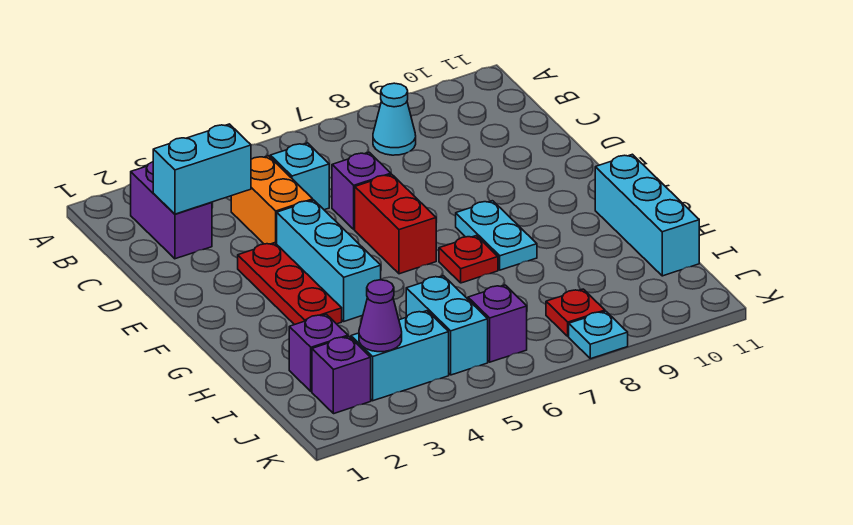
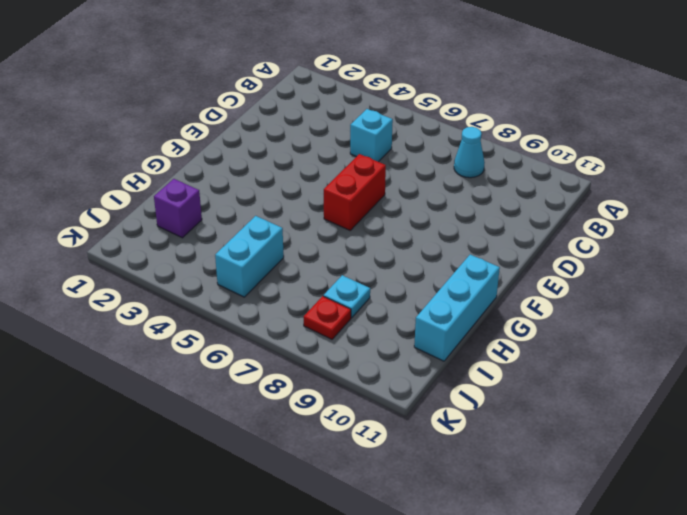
cyan 1x1 plate [324,275,370,318] -> cyan 1x1 plate moved to [569,311,628,359]
none -> purple 1x2 brick [131,162,212,259]
none -> orange 1x2 brick [231,156,313,244]
none -> purple 1x1 brick [332,152,391,229]

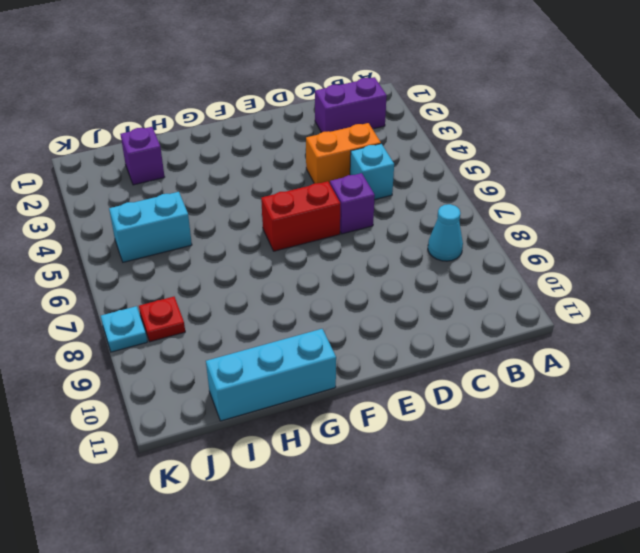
none -> red 1x3 plate [238,243,342,325]
none -> cyan 1x3 brick [277,200,381,321]
none -> cyan 1x2 plate [456,201,537,270]

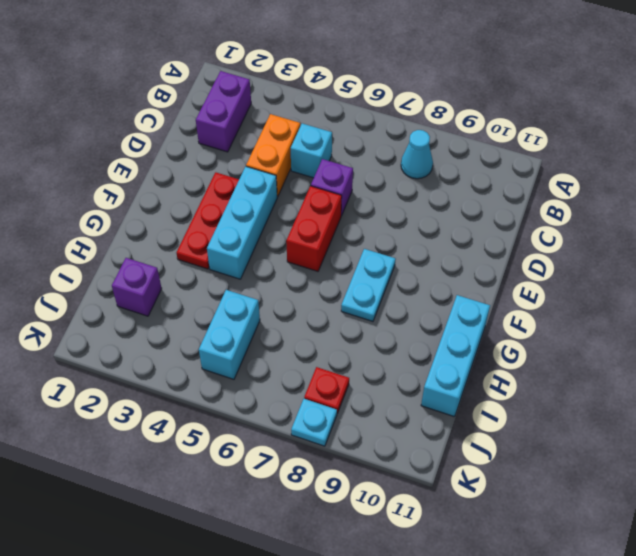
none -> red 1x1 plate [439,236,498,283]
none -> purple 1x1 brick [312,336,371,414]
none -> cyan 1x2 brick [351,311,449,401]

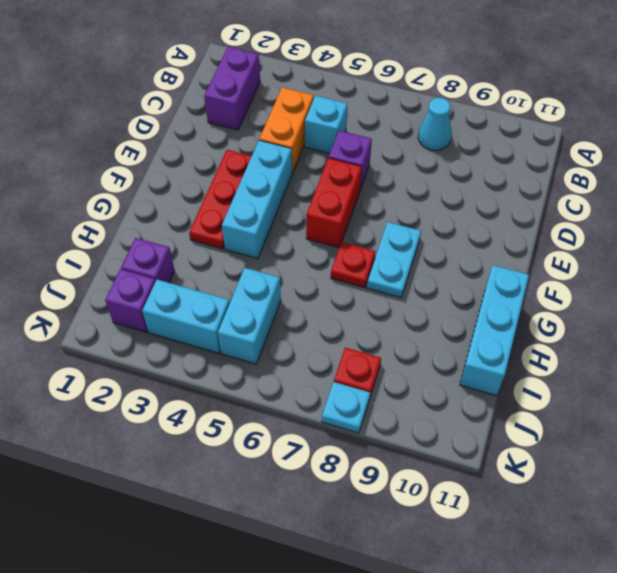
none -> purple 1x1 brick [468,285,527,362]
none -> cyan 1x2 brick [153,124,251,214]
none -> purple 1x1 cone [359,280,402,352]

